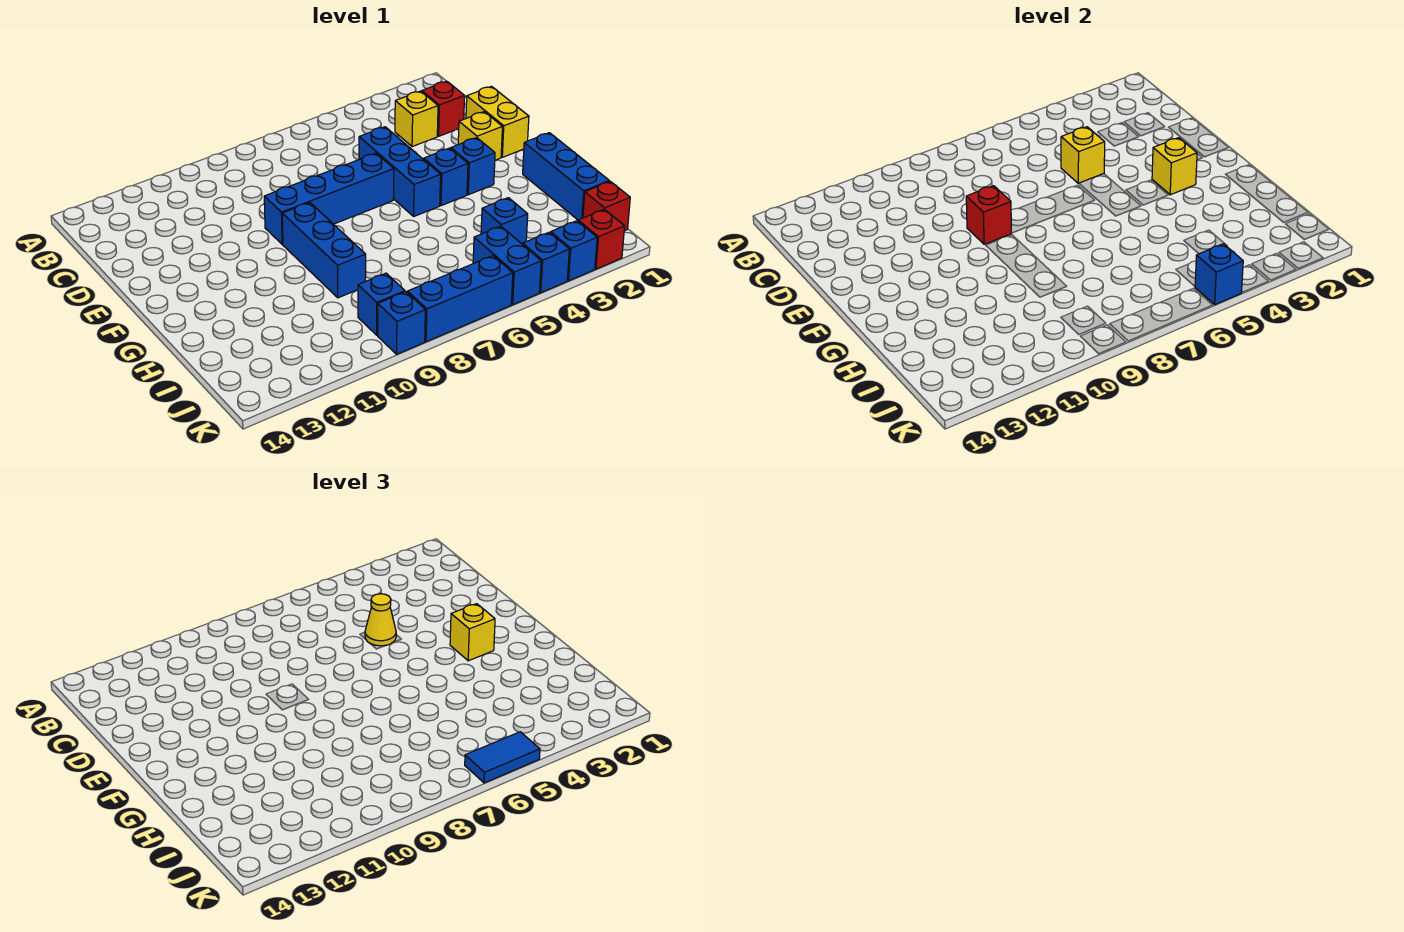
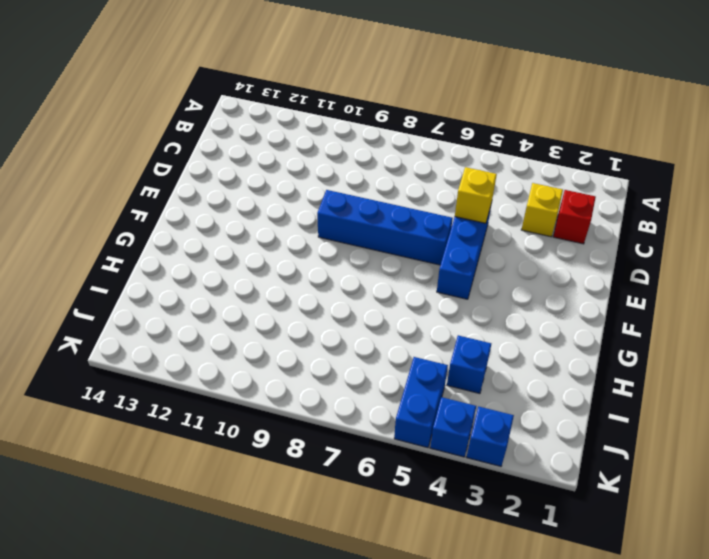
none -> yellow 1x2 brick [466,86,529,157]
none -> yellow 1x1 brick [458,112,502,160]
none -> blue 1x1 brick [451,138,495,195]

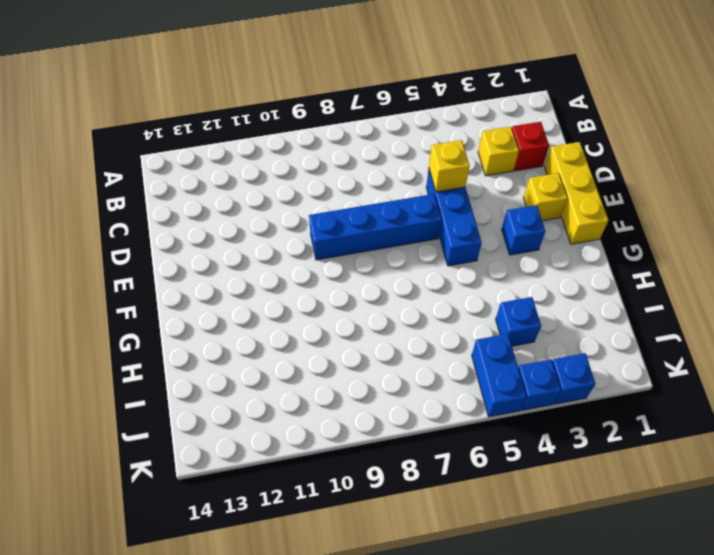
yellow 1x3 brick [545,142,608,244] -> yellow 1x2 brick [466,86,529,157]
none -> blue 1x1 brick [424,148,468,206]
none -> blue 1x3 brick [282,203,366,298]
none -> blue 1x3 brick [523,133,609,220]

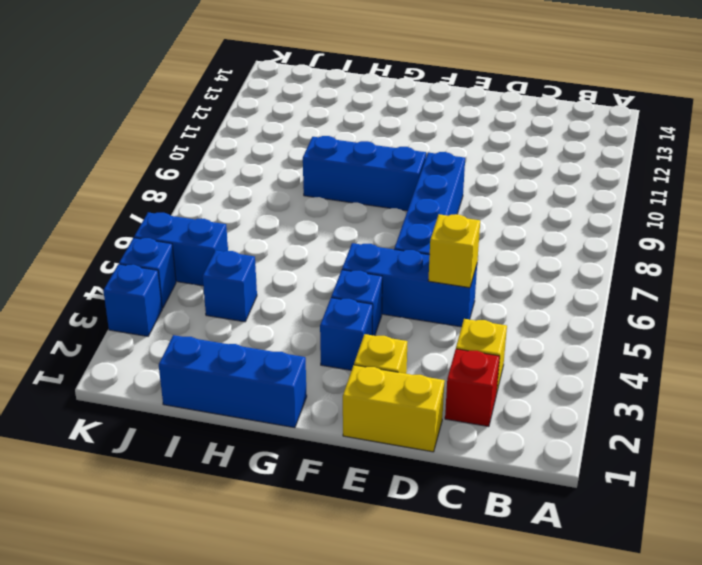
none -> red 1x1 brick [583,181,630,231]
none -> blue 1x1 brick [358,273,405,335]
none -> red 1x1 brick [578,209,625,269]

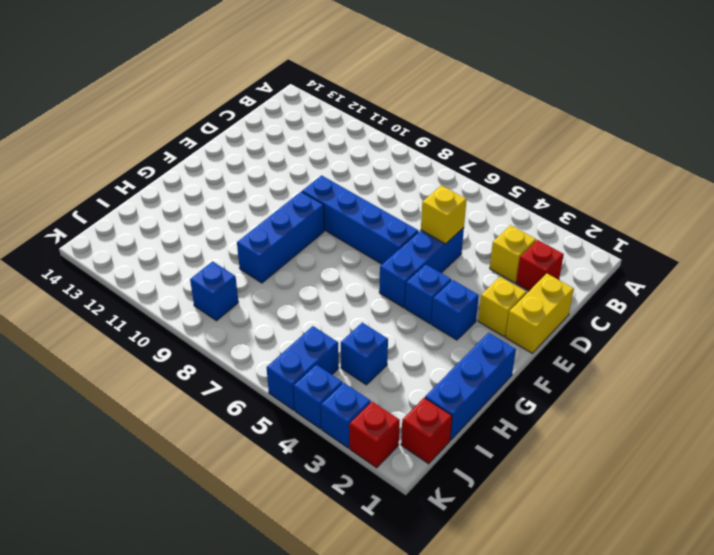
none -> blue 1x3 brick [407,256,513,342]
none -> blue 1x1 brick [378,292,425,354]
none -> red 1x1 brick [966,186,1011,244]

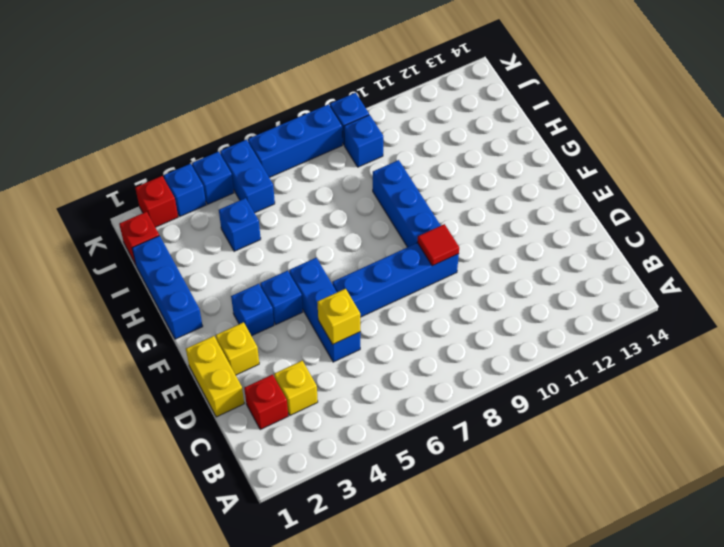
red 1x1 tile [418,224,459,266] -> red 1x1 brick [966,186,1011,244]
none -> yellow 1x1 brick [1152,138,1197,195]
none -> blue 1x1 brick [1195,244,1243,305]
none -> yellow 1x1 cone [365,594,396,646]

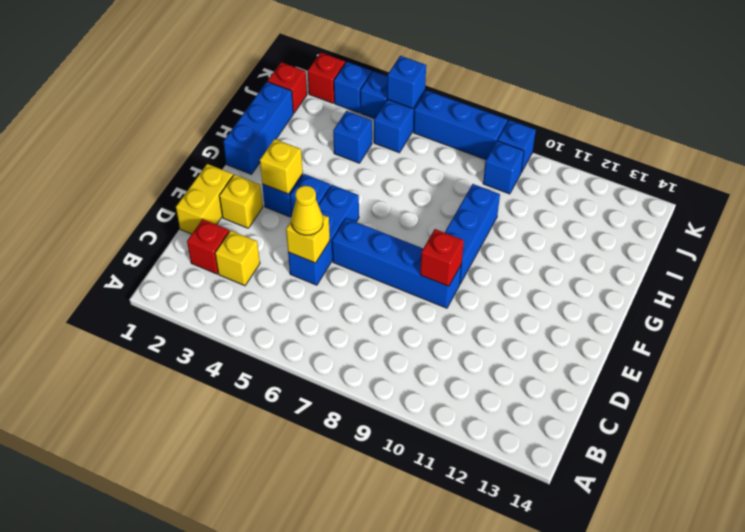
none -> yellow 1x1 brick [450,604,495,661]
none -> blue 1x2 tile [465,732,540,783]

